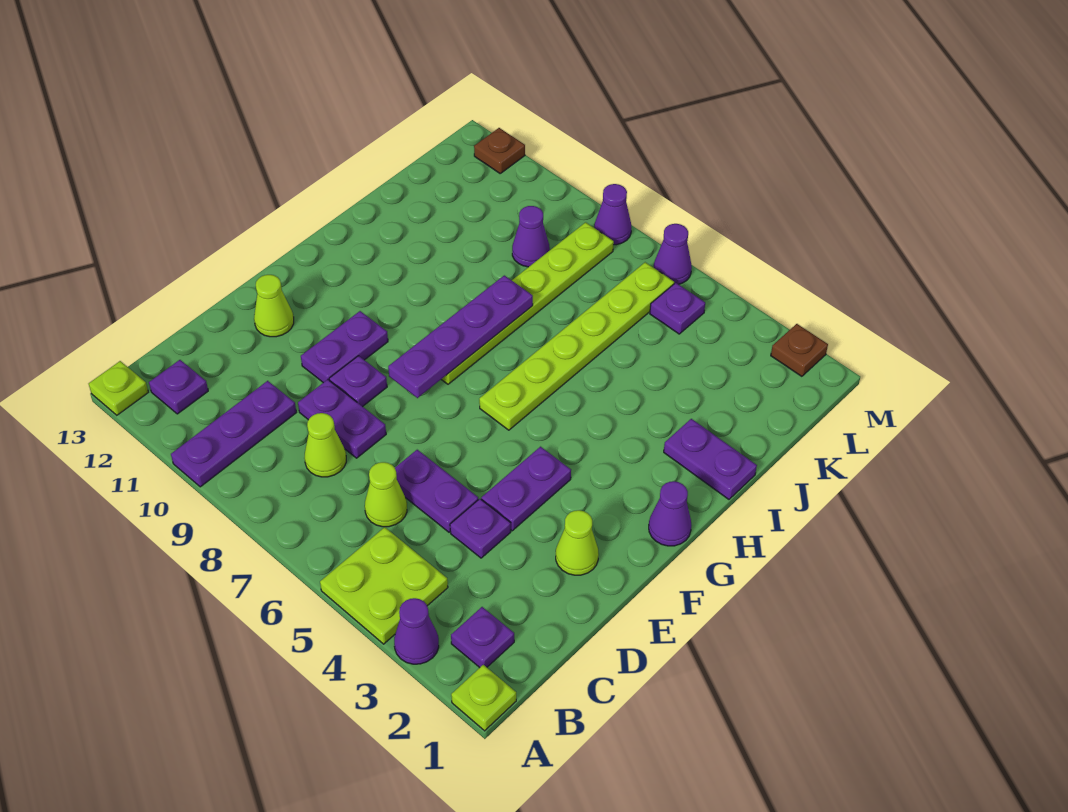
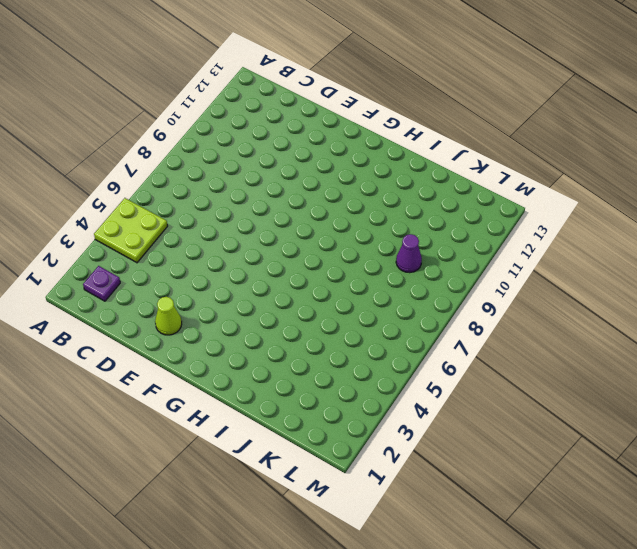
none -> lime 1x1 plate [451,665,516,731]
none -> purple 1x1 cone [394,598,439,664]
none -> purple 1x3 plate [171,381,296,487]

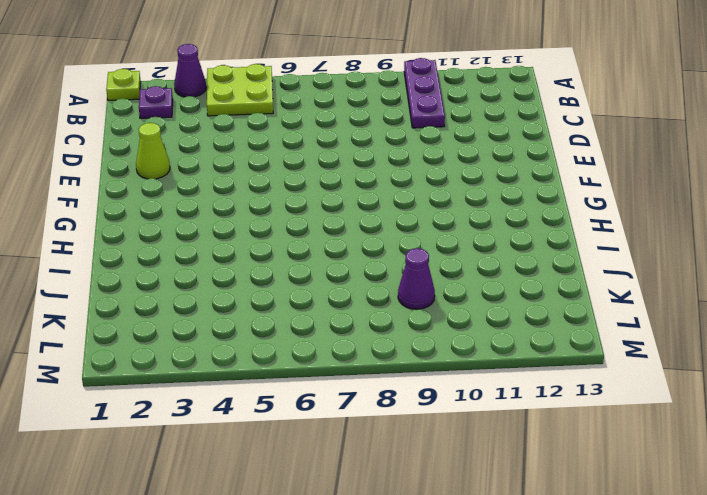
none -> lime 1x1 plate [89,361,148,415]
none -> purple 1x1 plate [149,360,208,414]
none -> lime 1x1 cone [365,462,407,527]

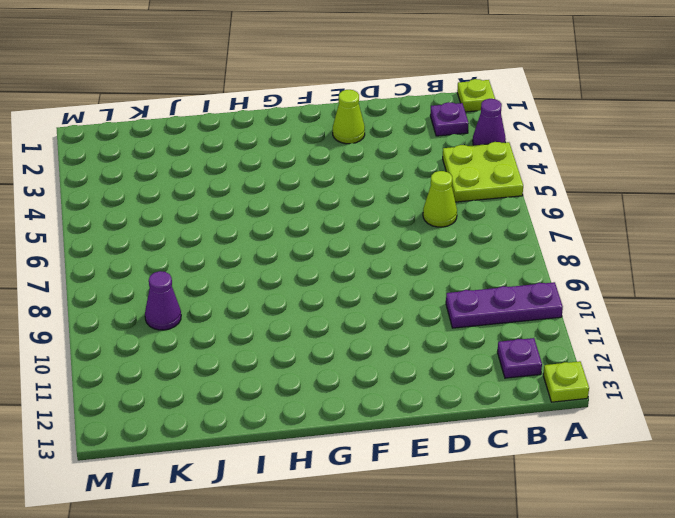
none -> lime 1x1 cone [304,413,346,477]
none -> purple 1x1 plate [450,499,511,558]
none -> purple 1x2 plate [395,450,478,532]

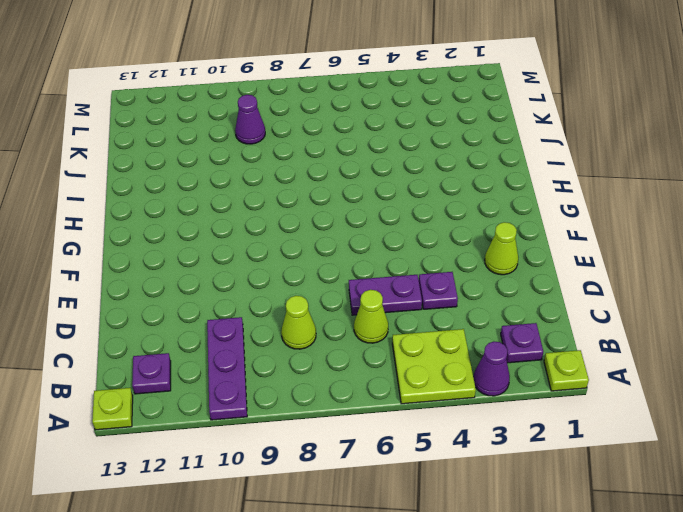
none -> purple 1x2 plate [298,380,386,458]
none -> purple 1x2 plate [481,447,571,531]
none -> purple 1x1 plate [329,356,387,407]

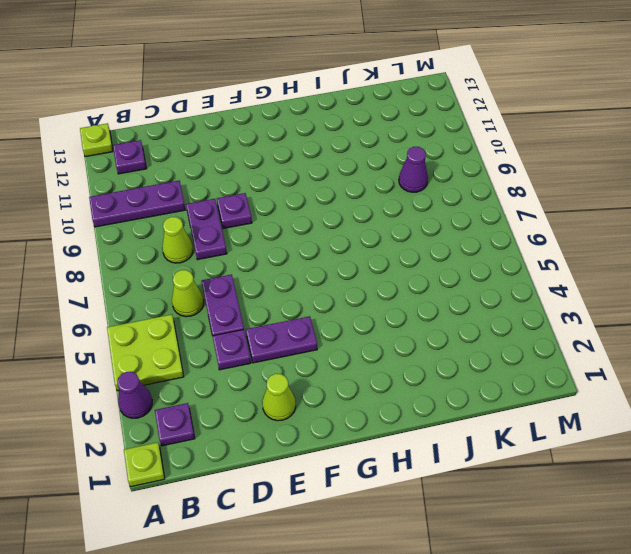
none -> purple 1x2 plate [301,311,388,383]
none -> lime 1x1 cone [254,275,294,337]
none -> purple 1x1 cone [649,481,692,546]

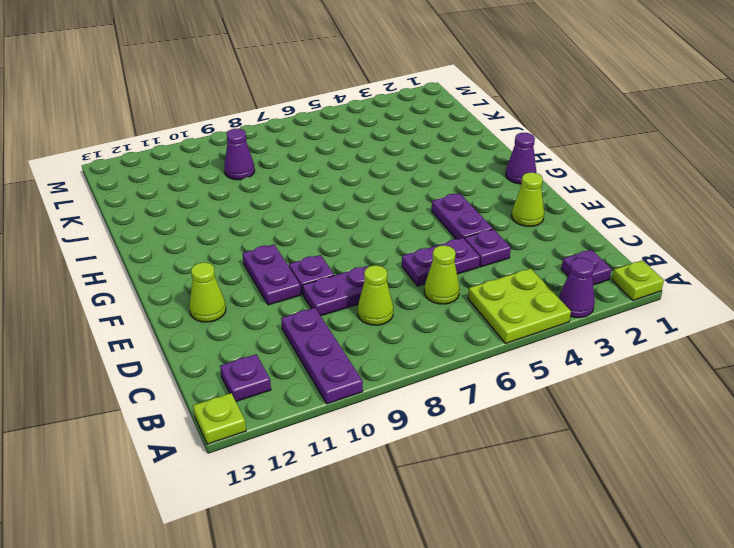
none -> lime 1x6 plate [479,262,674,430]
none -> lime 1x6 plate [441,222,614,384]
none -> purple 1x2 plate [664,419,757,499]

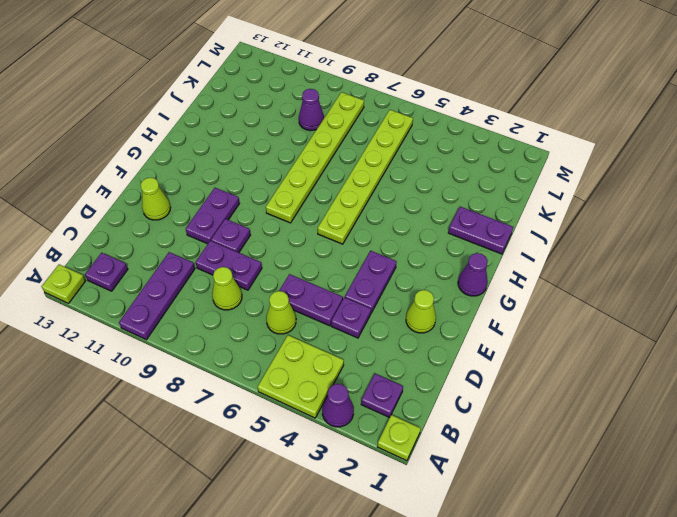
none -> purple 1x1 plate [650,283,705,334]
none -> brown 1x1 plate [771,324,828,376]
none -> purple 1x1 cone [654,224,692,284]

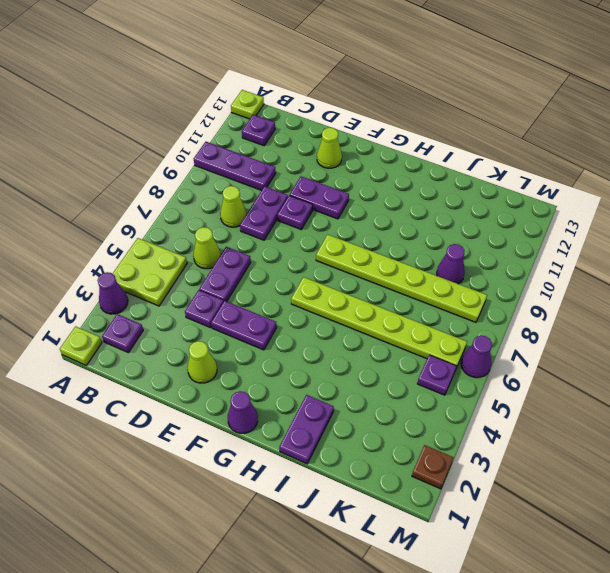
none -> purple 1x1 cone [594,184,631,245]
none -> brown 1x1 plate [474,128,525,173]
none -> purple 1x4 plate [388,275,533,398]

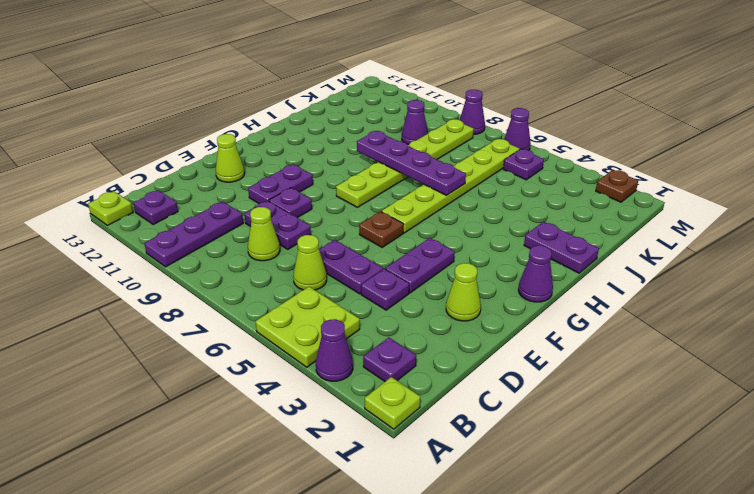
brown 1x1 plate [359,211,404,247] -> brown 1x1 plate moved to [474,128,525,173]
purple 1x4 plate [357,131,466,196] -> purple 1x4 plate turned to [388,275,533,398]

